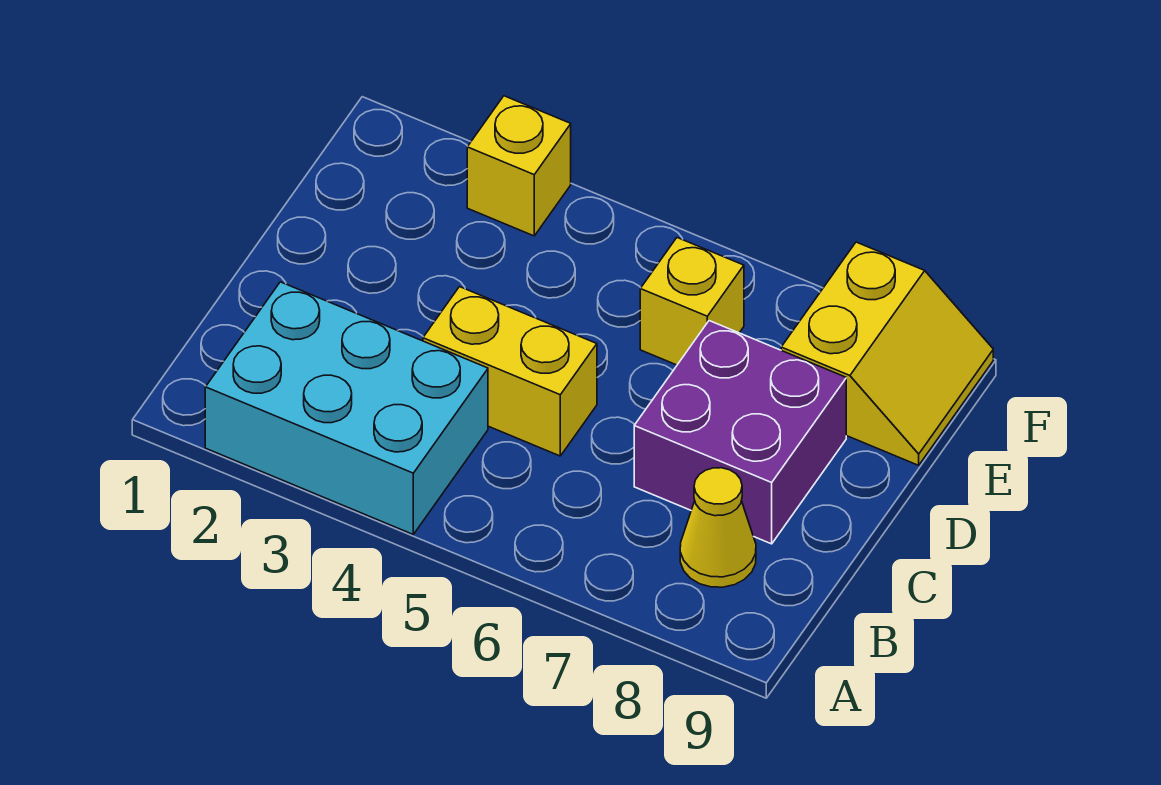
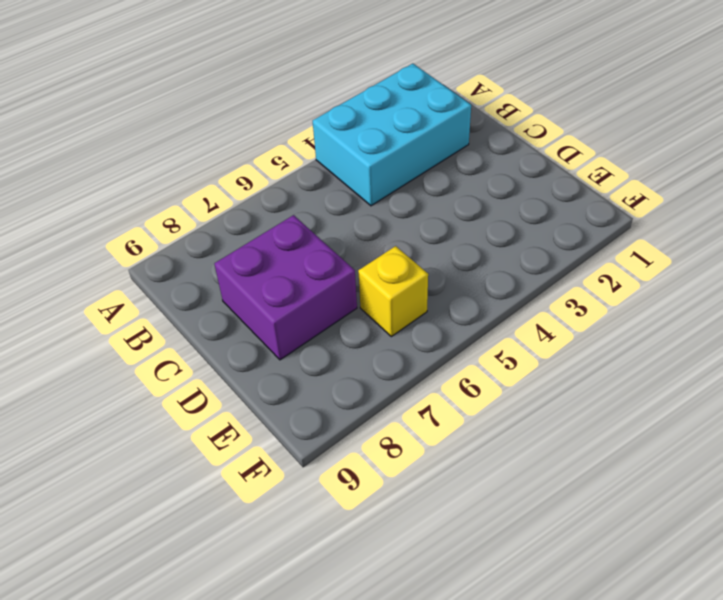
none -> yellow 1x1 cone [680,468,756,587]
none -> yellow 1x2 brick [423,287,597,456]

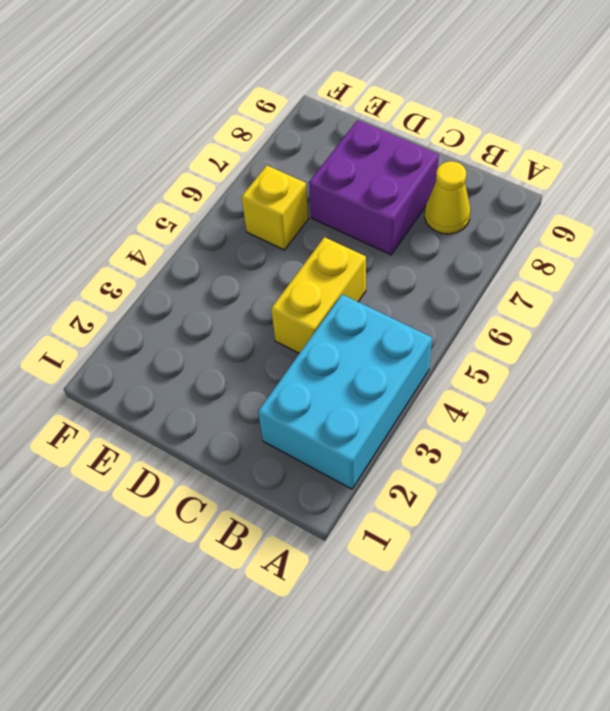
none -> yellow 2x2 slope [781,242,993,465]
none -> yellow 1x1 brick [467,96,571,236]

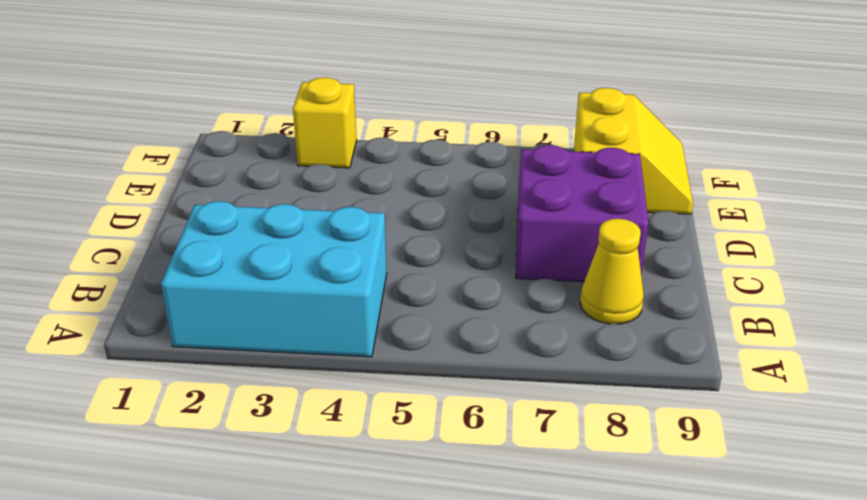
none -> yellow 1x2 brick [423,287,597,456]
none -> yellow 1x1 brick [640,238,744,365]

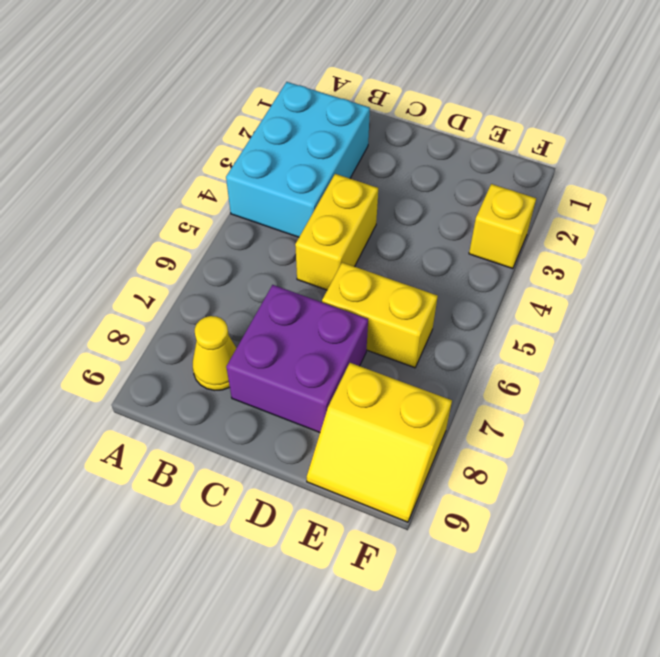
yellow 1x2 brick [322,262,438,368] -> yellow 1x1 brick [640,238,744,365]

